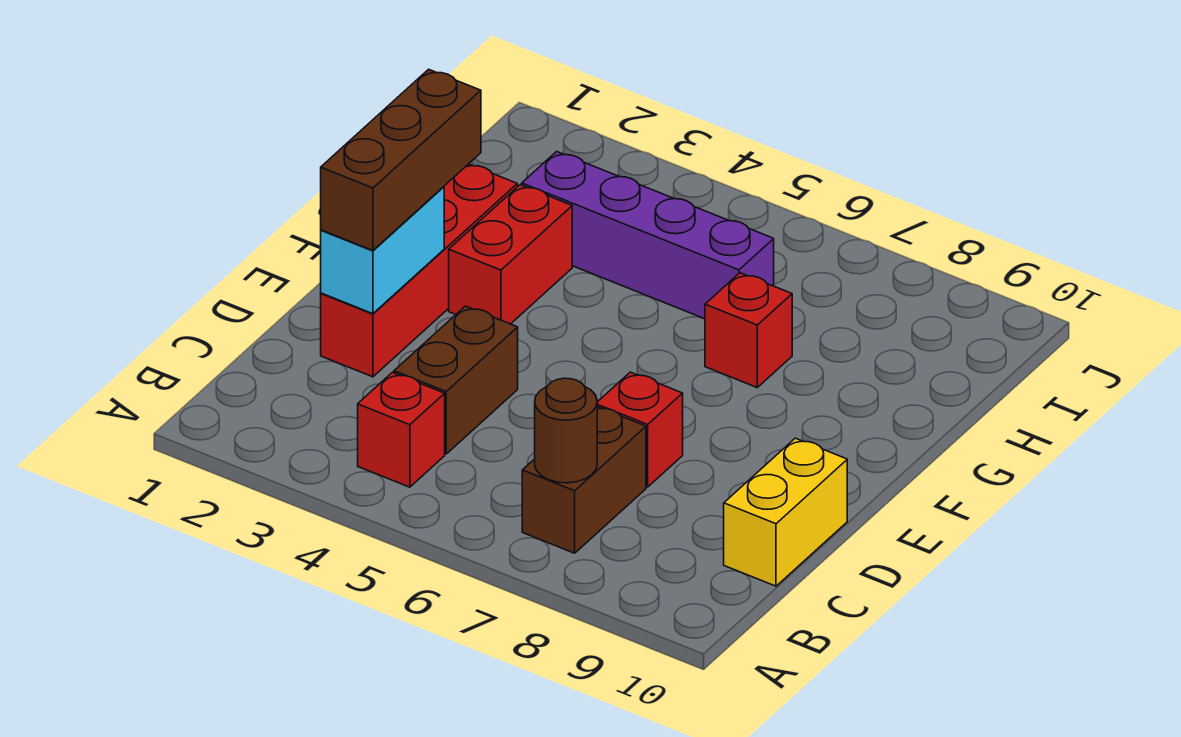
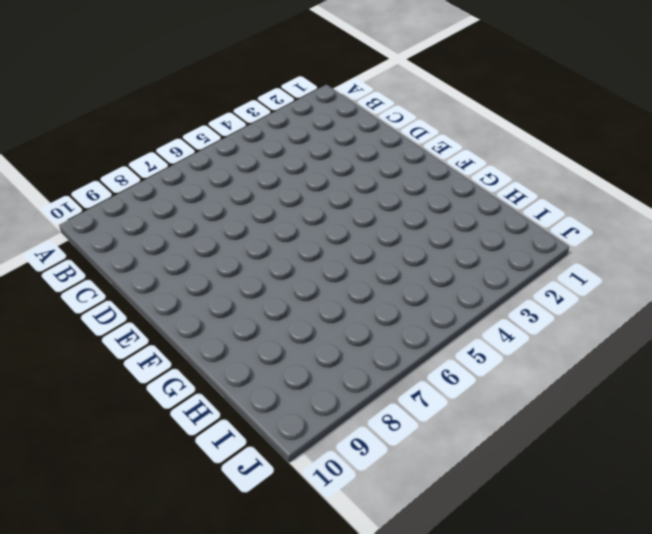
none -> red 1x1 brick [358,372,445,487]
none -> brown 1x2 brick [522,407,646,553]
none -> brown 1x2 brick [394,306,518,454]

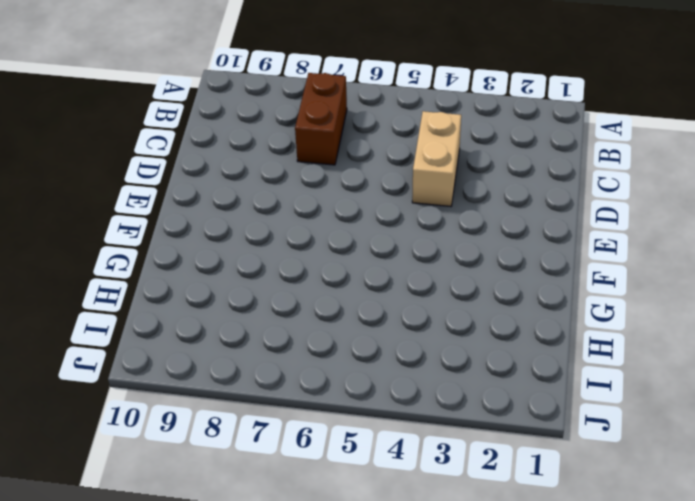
tan 1x2 brick [412,111,461,206] -> brown 1x2 brick [394,306,518,454]
none -> red 1x1 brick [358,372,445,487]
none -> yellow 1x2 brick [724,438,847,586]
none -> red 1x4 brick [321,164,517,377]

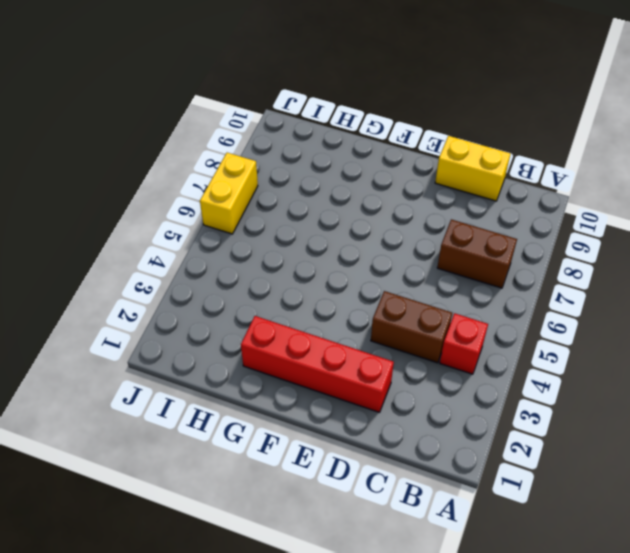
yellow 1x2 brick [200,153,258,234] -> none
none -> red 1x1 brick [597,372,683,487]
none -> red 1x2 brick [449,185,572,324]
none -> red 1x1 brick [705,273,792,387]

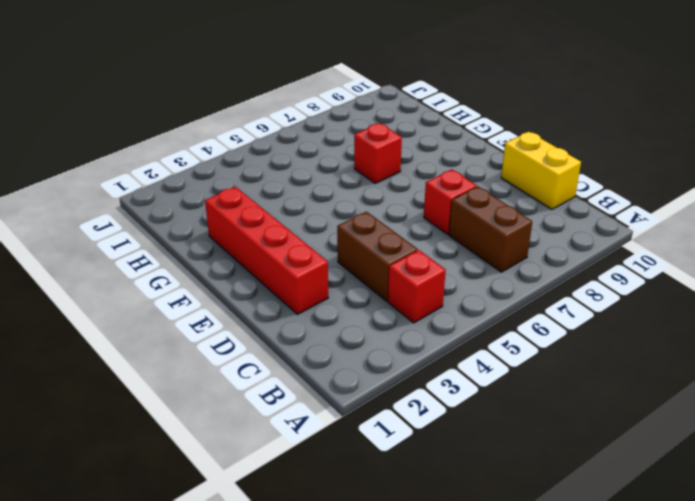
none -> red 1x2 brick [449,185,572,324]
none -> purple 1x4 brick [522,152,774,319]
none -> brown 1x1 round brick [535,378,597,483]

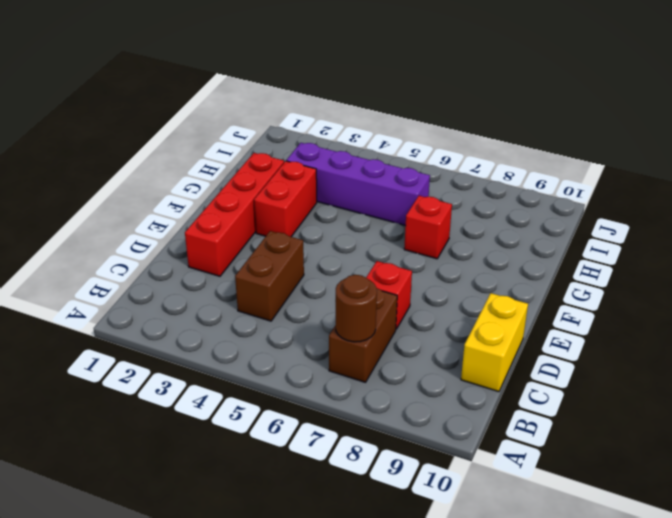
none -> red 1x1 brick [358,372,445,487]
none -> cyan 1x2 brick [321,187,444,314]
none -> brown 1x3 brick [321,69,481,250]

